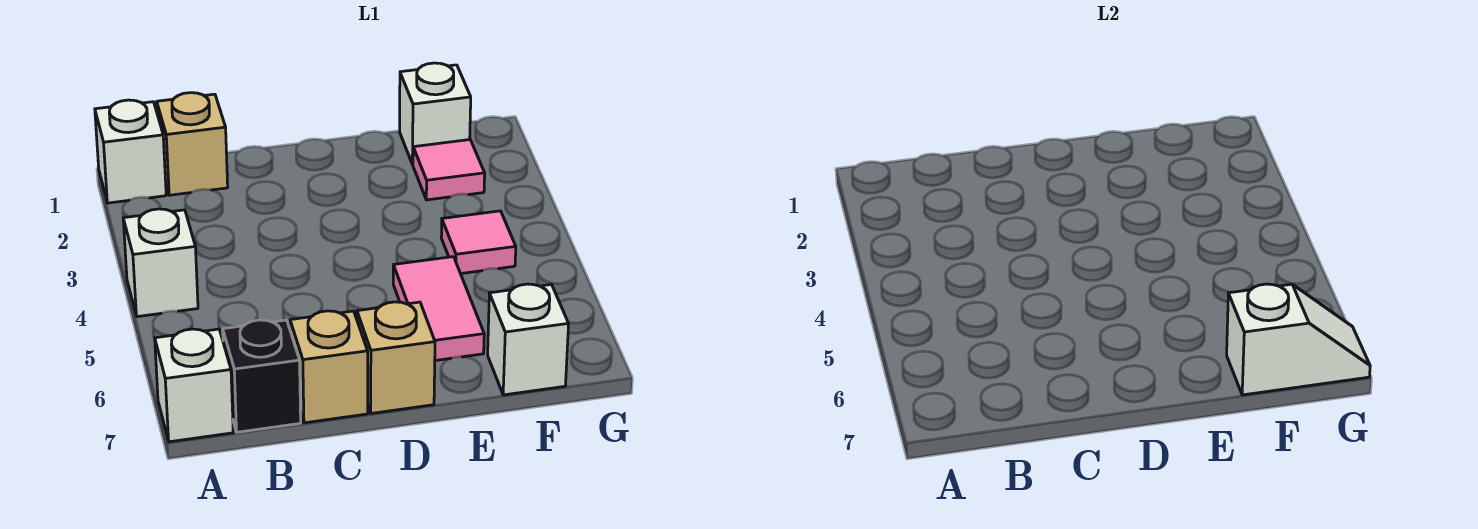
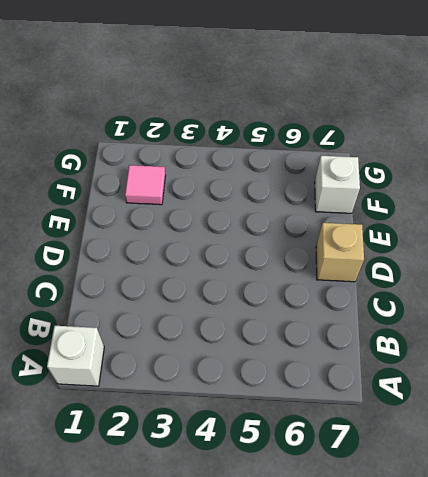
none -> white 1x1 brick [123,209,198,317]
none -> white 1x1 brick [155,329,233,442]
none -> tan 1x1 brick [157,93,228,195]

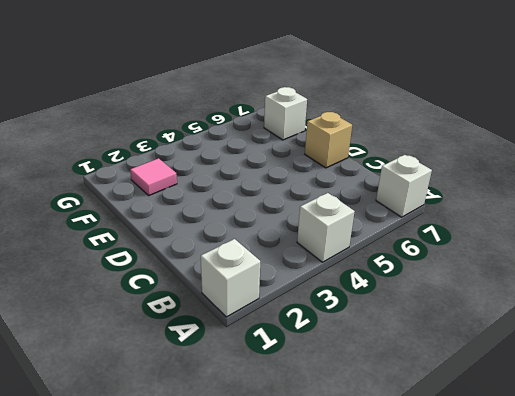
none -> tan 1x1 brick [157,93,228,195]
none -> black 1x1 brick [223,320,301,432]
none -> tan 1x1 brick [290,311,368,423]

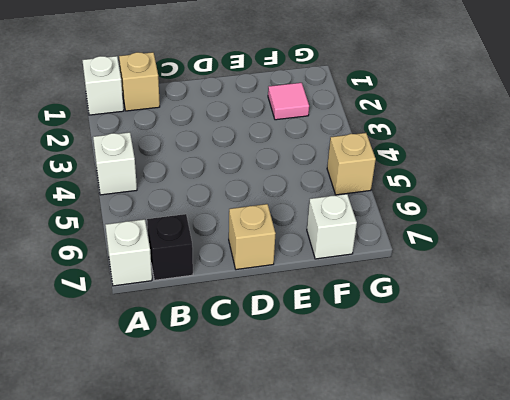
tan 1x1 brick [327,133,376,195] -> tan 1x1 brick moved to [290,311,368,423]
none -> pink 1x2 tile [393,257,484,361]
none -> white 1x1 brick [400,63,471,164]
none -> pink 1x1 tile [441,211,516,274]

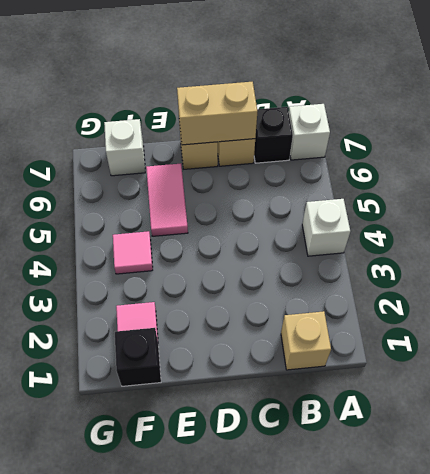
tan 1x2 brick [177,82,257,145] -> none
black 1x1 brick [115,328,161,386] -> white 1x1 brick [400,63,471,164]
none -> white 1x1 brick [95,100,166,203]
none -> white 1x2 slope [1227,284,1370,395]

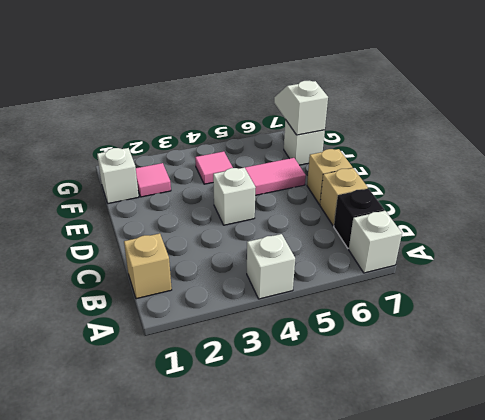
white 1x1 brick [213,167,256,225] -> white 1x1 brick moved to [95,100,166,203]

